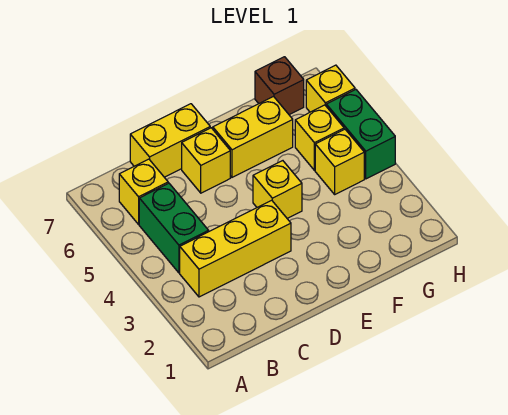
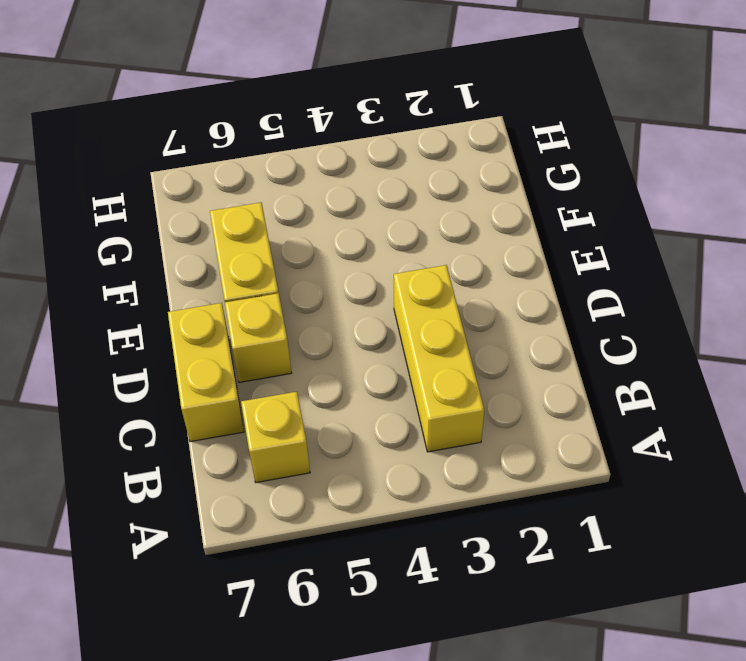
none -> green 1x2 brick [139,183,209,273]
none -> yellow 1x1 brick [253,161,302,218]
none -> yellow 1x1 brick [315,129,364,194]

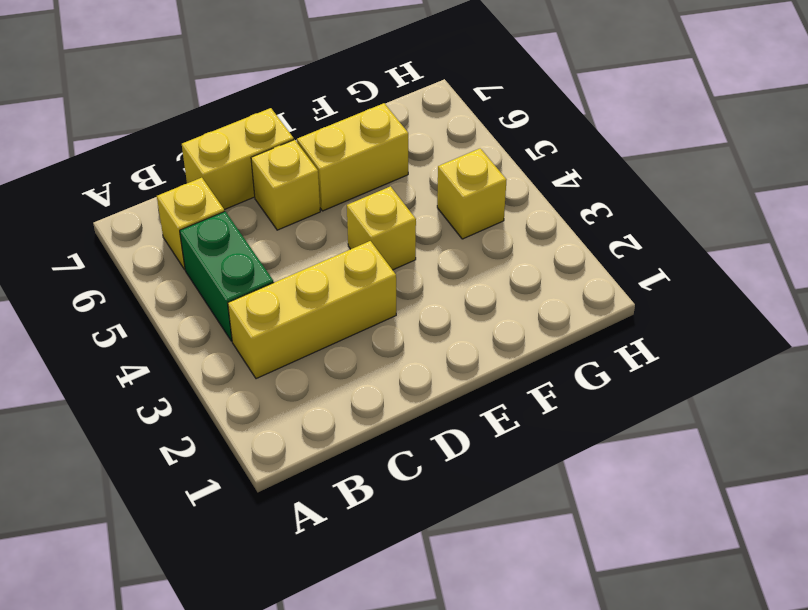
none -> yellow 1x1 brick [295,105,344,170]
none -> brown 1x1 brick [255,57,304,115]
none -> green 1x2 brick [326,90,395,179]

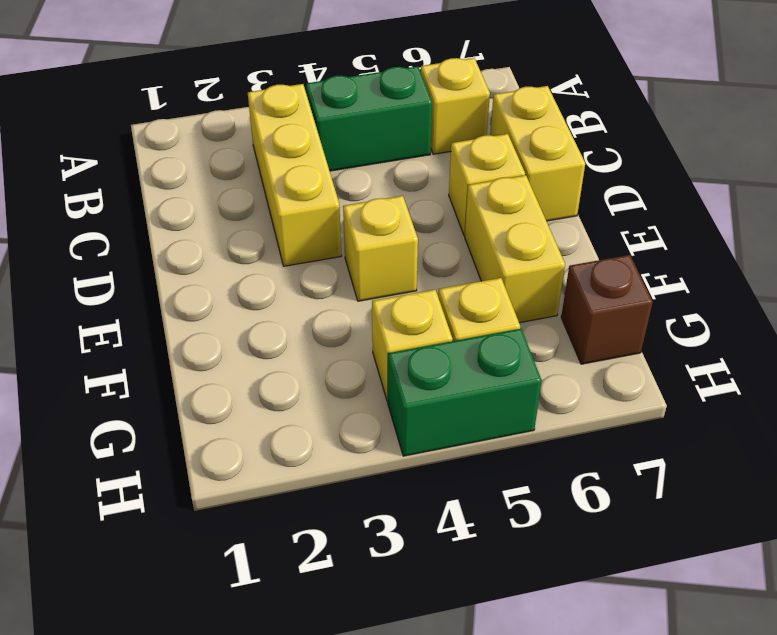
none -> yellow 1x1 brick [306,65,355,112]

